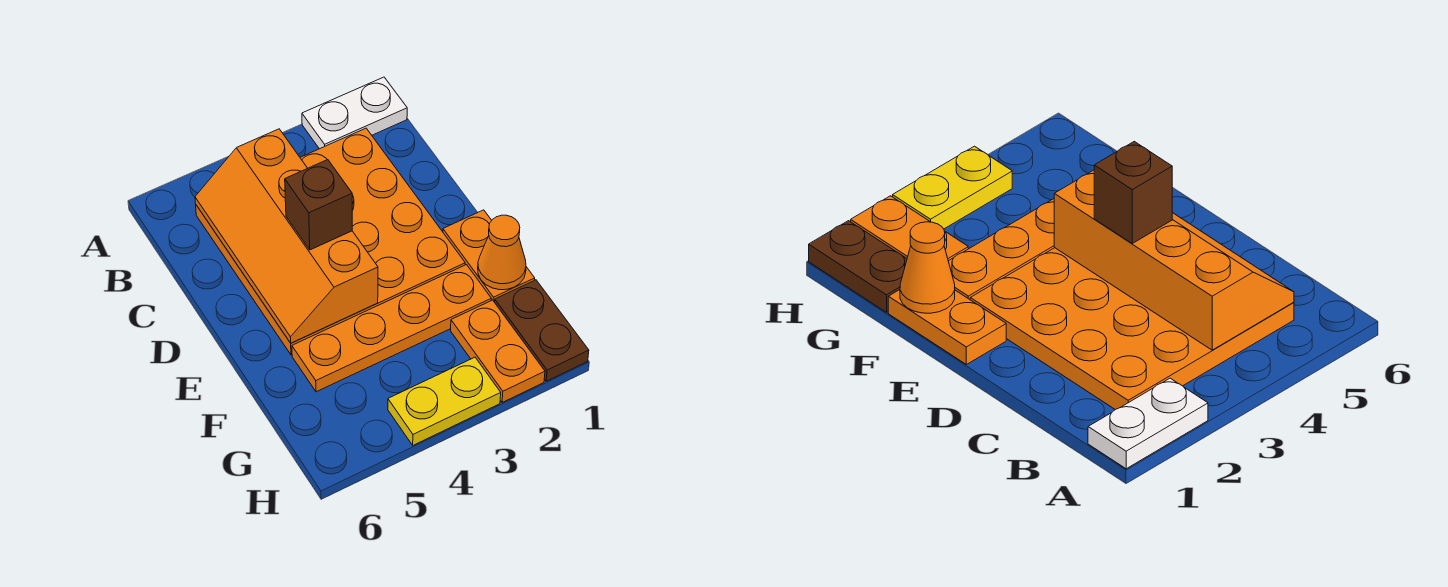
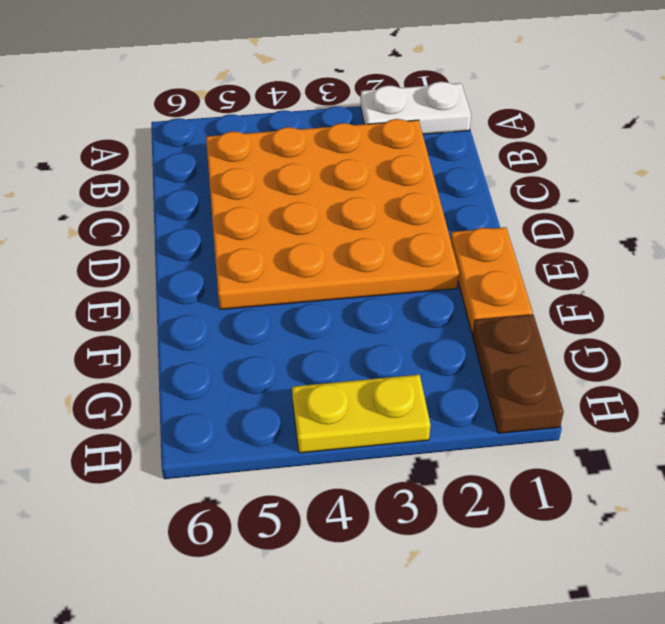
none -> orange 1x4 plate [292,265,491,392]
none -> orange 1x2 plate [451,300,545,403]

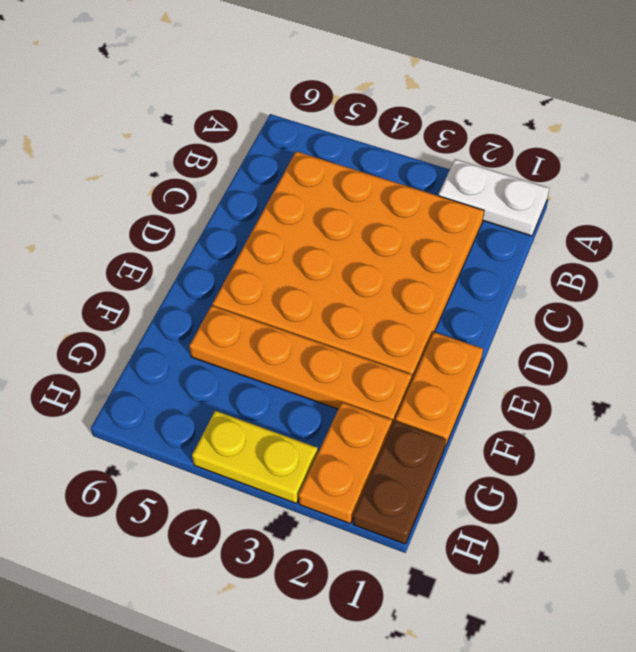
none -> orange 2x4 slope [195,129,378,343]
none -> orange 1x1 cone [478,215,526,290]

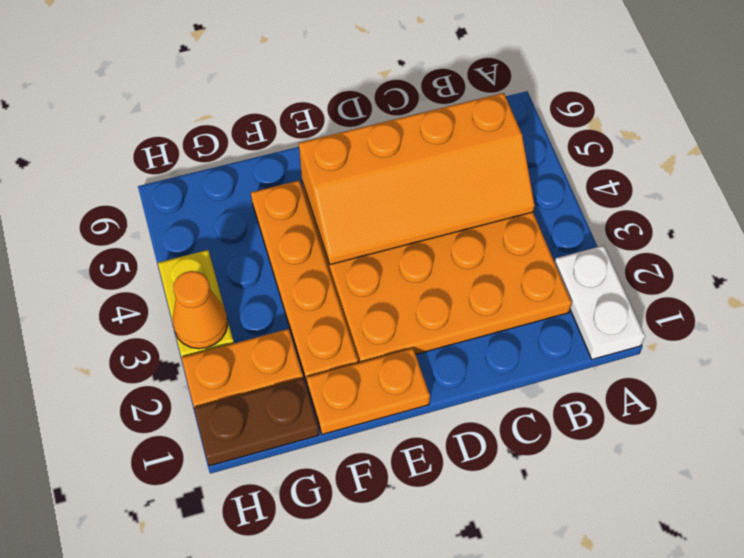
orange 2x4 slope [299,93,535,265] -> orange 2x4 slope turned to [195,129,378,343]
orange 1x1 cone [173,271,228,349] -> orange 1x1 cone moved to [478,215,526,290]
none -> brown 1x1 brick [285,160,352,250]

